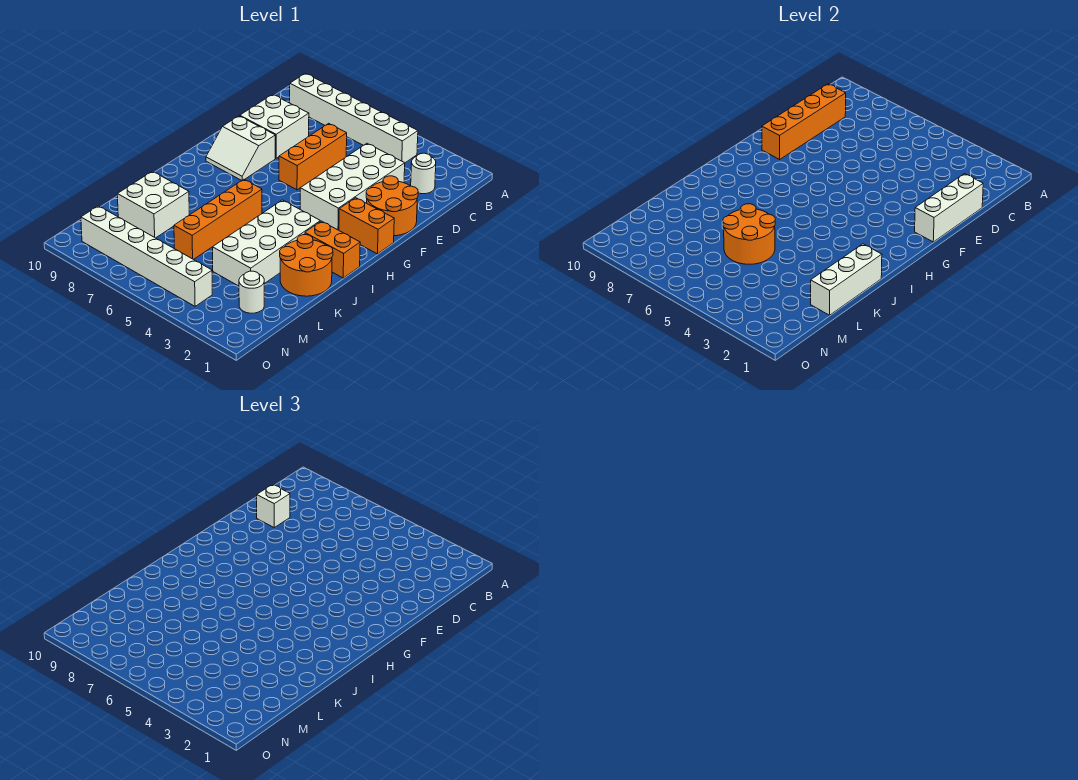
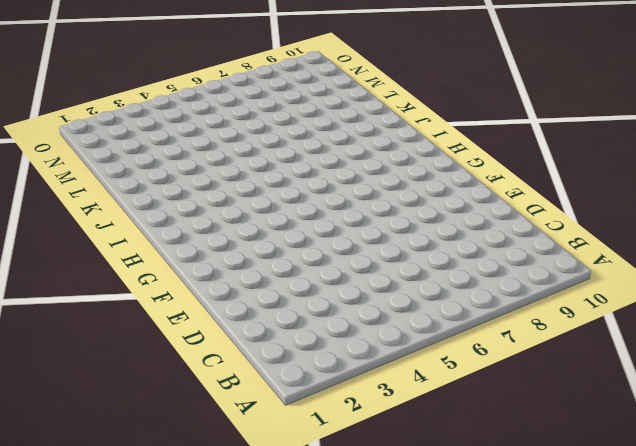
none -> white 1x6 brick [290,73,418,163]
none -> white 1x1 round brick [411,153,436,194]
none -> white 2x4 brick [300,143,405,230]

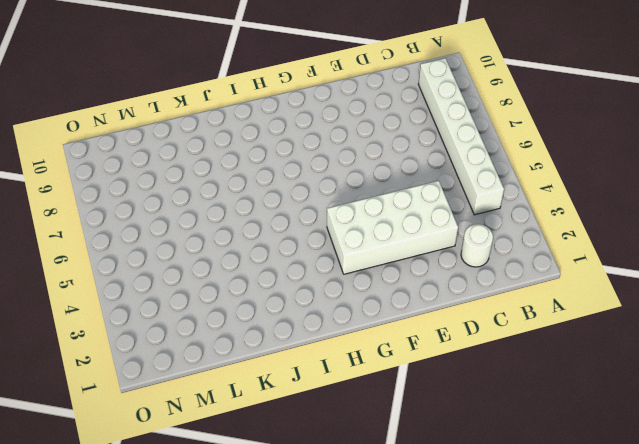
none -> orange 1x3 brick [279,123,347,190]
none -> white 2x2 brick [240,94,309,158]
none -> orange 2x2 round brick [366,176,418,236]

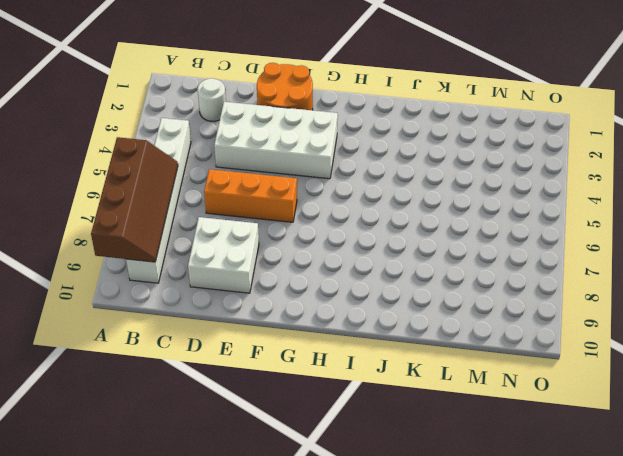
brown 2x4 slope [91,137,178,262] -> none
none -> white 2x2 slope [206,116,275,181]
none -> orange 1x2 brick [339,198,394,254]
none -> orange 1x2 brick [305,221,360,278]

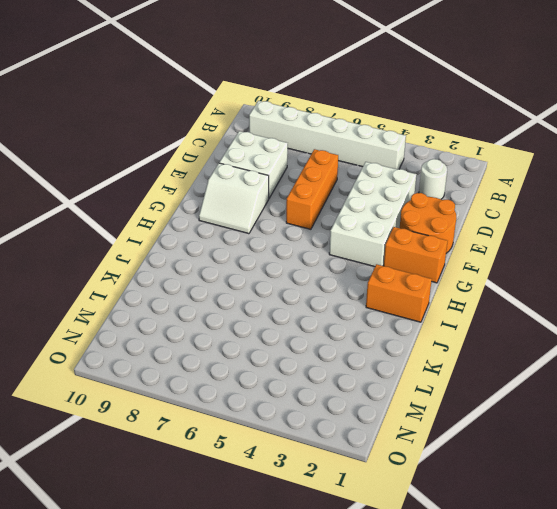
none -> white 2x4 brick [213,200,320,286]
none -> orange 1x4 brick [174,179,262,260]
none -> orange 2x2 round brick [280,235,333,296]

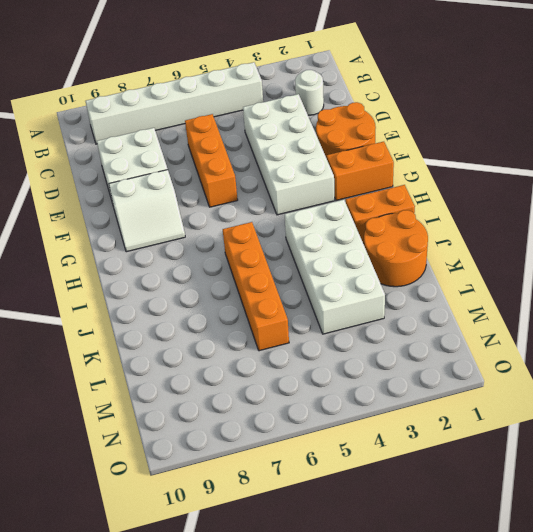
none -> white 2x2 brick [117,171,189,238]
none -> white 1x1 round brick [239,271,264,313]
none -> white 1x6 brick [81,206,212,306]

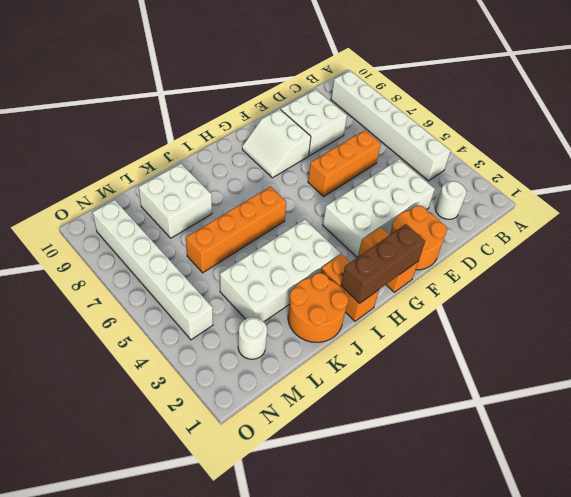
brown 1x3 brick [341,224,425,304] -> none
none -> orange 1x4 brick [762,84,846,159]
none -> white 1x3 brick [915,174,983,242]
none -> white 1x3 brick [811,244,882,315]

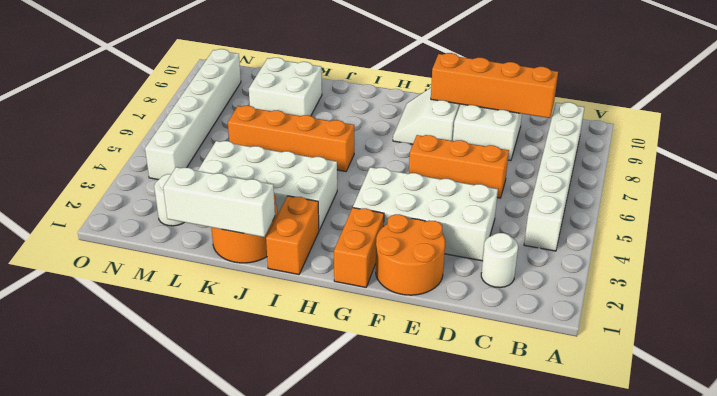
none -> white 1x3 brick [915,174,983,242]
none -> orange 2x2 round brick [723,204,775,264]
none -> white 1x1 brick [257,484,290,527]

